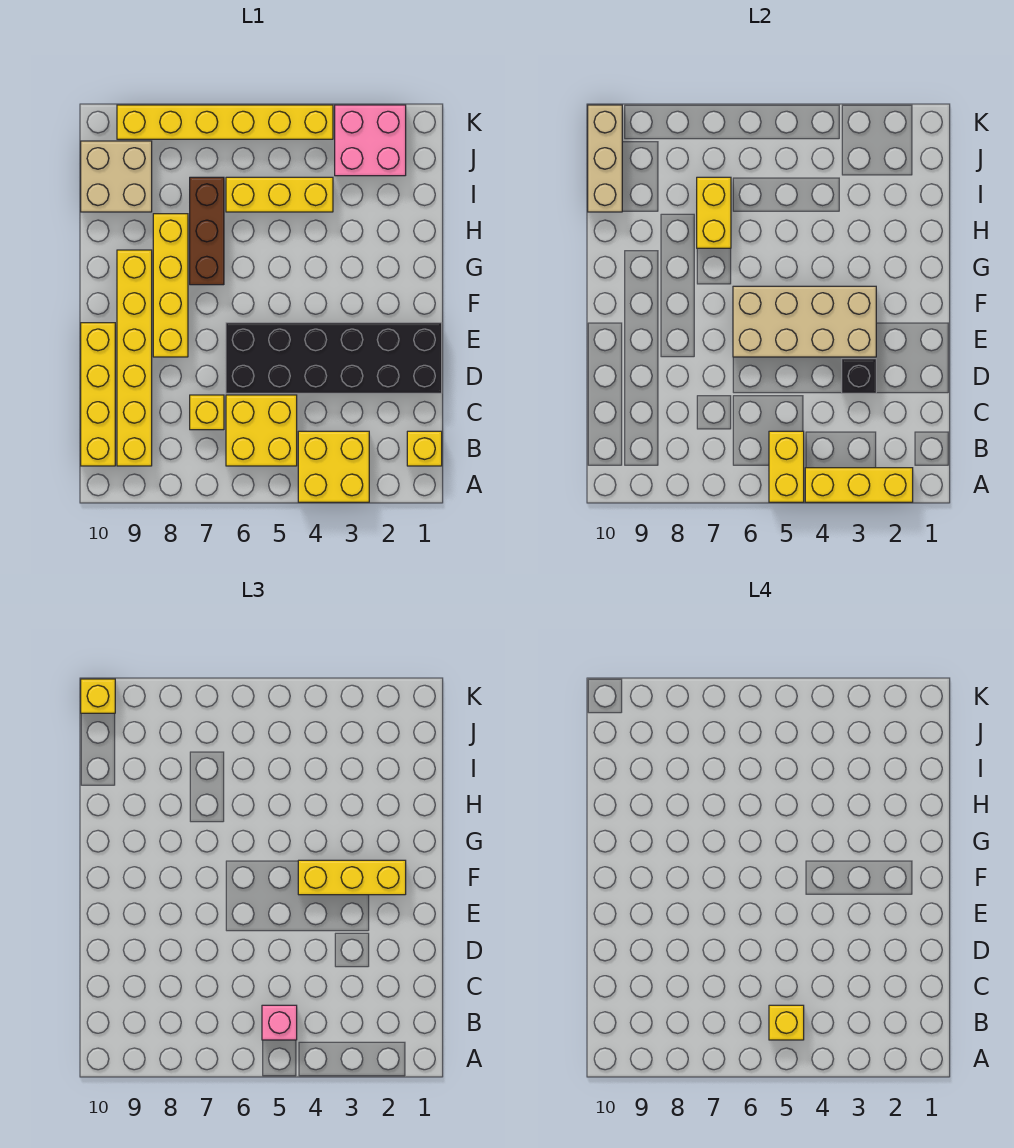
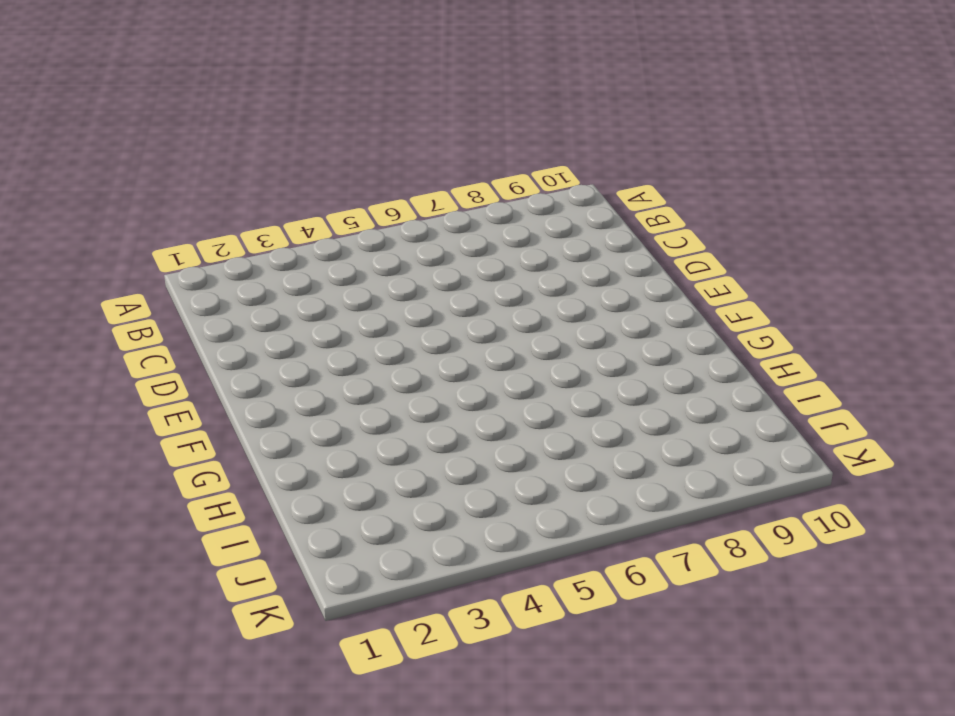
none -> yellow 2x2 brick [298,431,369,502]
none -> yellow 1x1 brick [407,431,442,466]
none -> yellow 2x2 brick [226,395,297,466]

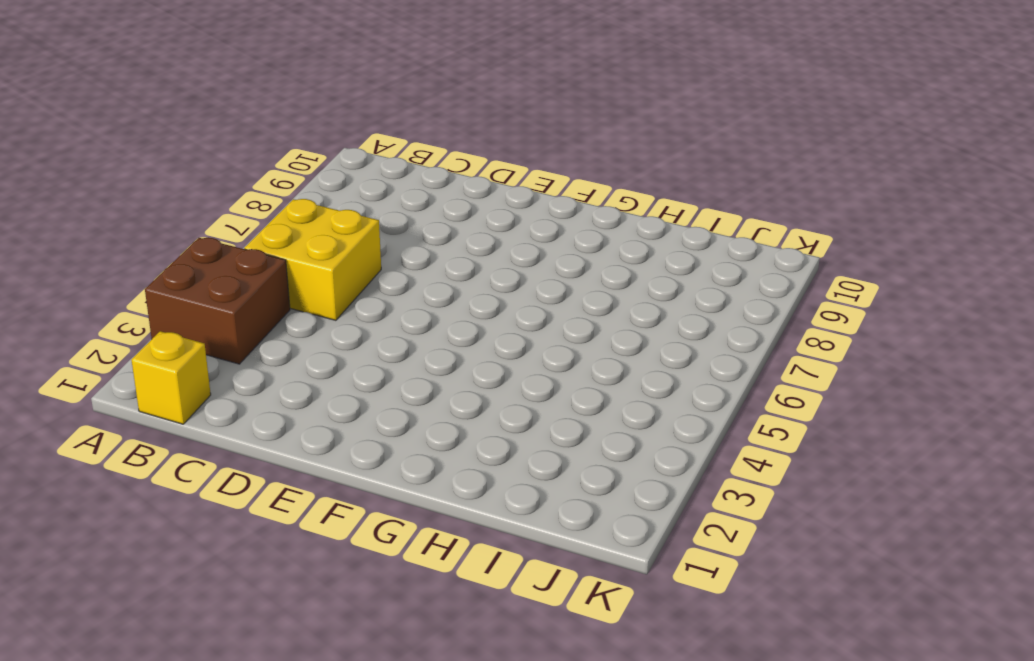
brown 2x2 brick [145,238,290,364] -> yellow 2x2 brick [298,431,369,502]
none -> yellow 1x6 brick [117,250,152,466]
none -> yellow 1x4 brick [81,323,115,466]
none -> yellow 1x1 brick [190,395,224,430]

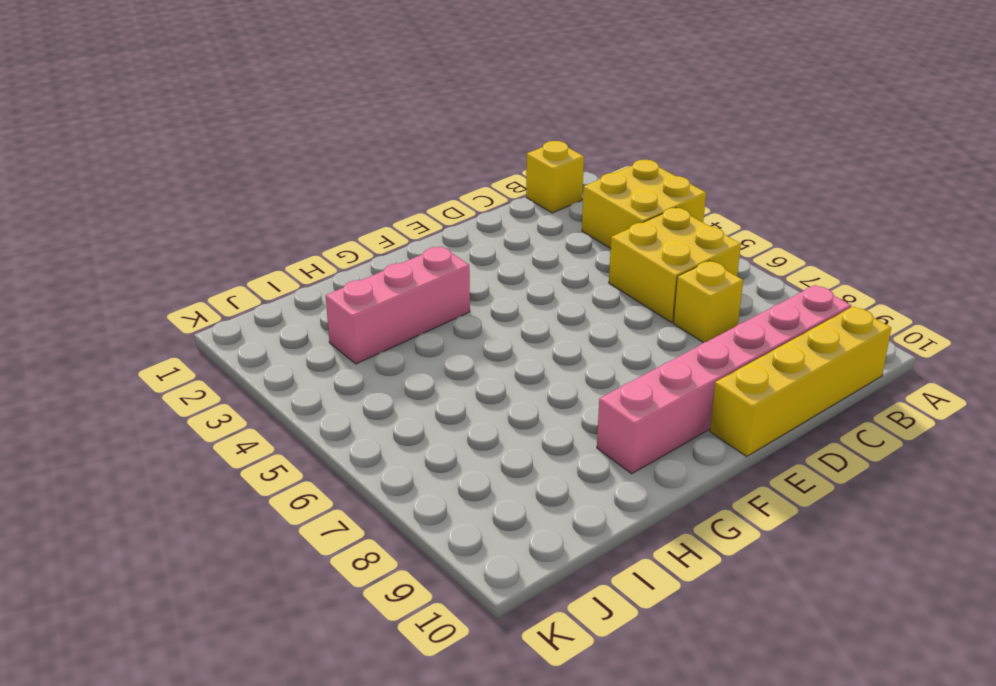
pink 1x6 brick [597,285,851,474] -> yellow 1x6 brick [117,250,152,466]
pink 1x3 brick [326,246,470,364] -> none
none -> black 2x6 brick [226,323,442,393]
none -> yellow 1x4 brick [153,214,188,357]
none -> brown 1x3 brick [190,177,224,285]

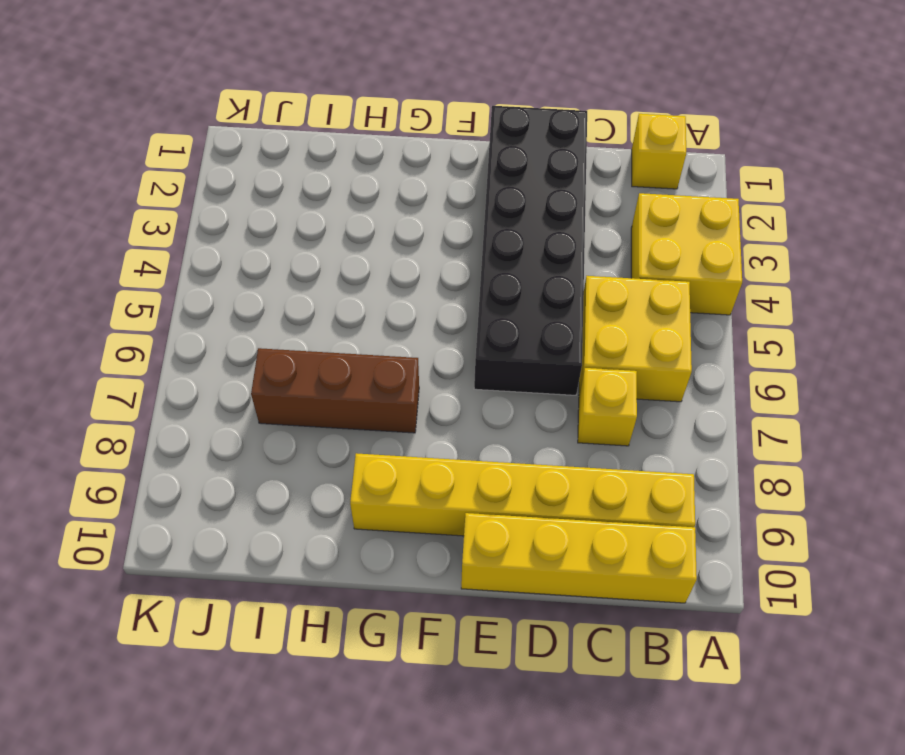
none -> yellow 1x4 brick [153,214,188,357]
none -> yellow 1x3 brick [226,177,333,212]
none -> tan 2x2 brick [81,141,152,212]

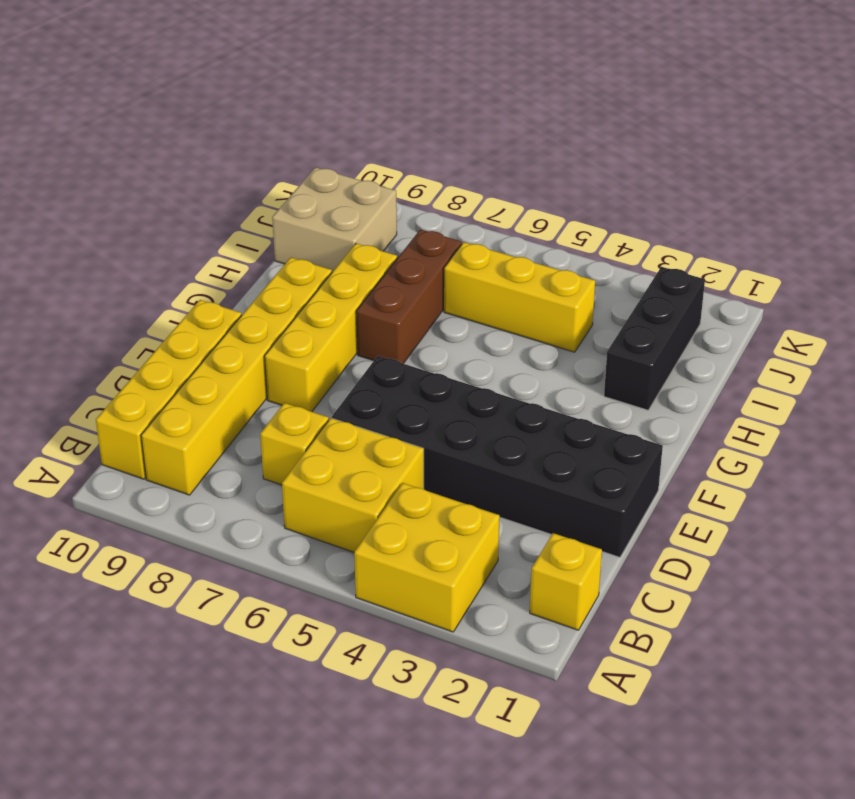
black 1x3 brick [604,267,705,410] -> pink 2x2 brick [335,105,406,176]
none -> yellow 1x6 brick [117,105,333,139]
none -> yellow 1x3 brick [805,468,913,502]
none -> yellow 1x2 brick [769,431,804,502]

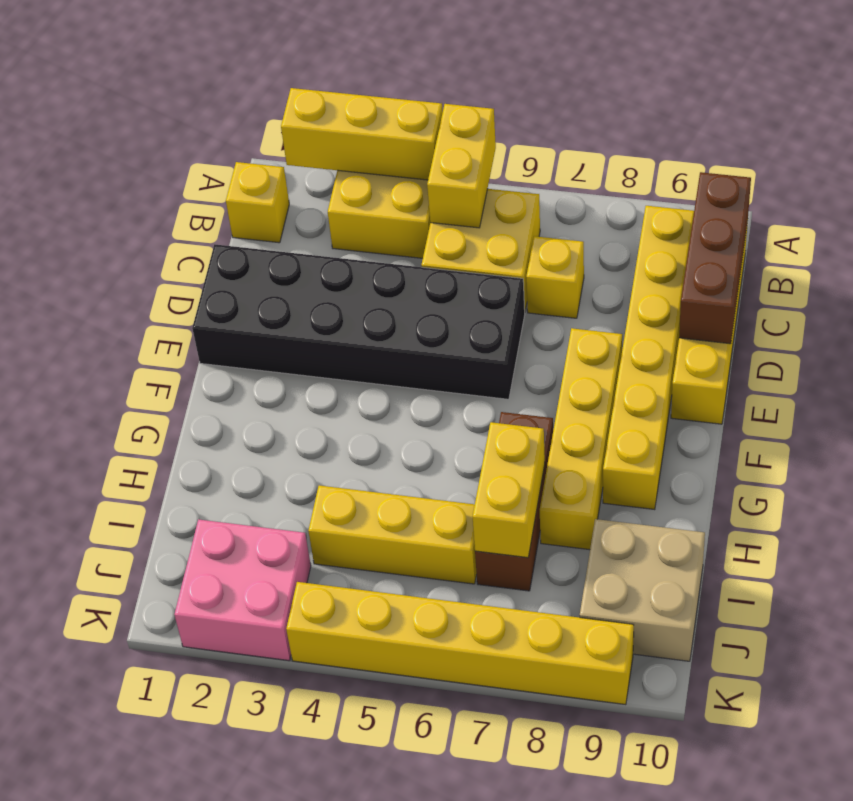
brown 1x3 brick [679,172,751,344] -> none
none -> black 1x1 brick [842,359,876,393]
none -> tan 2x4 brick [733,286,876,357]
none -> tan 1x3 brick [588,105,622,212]

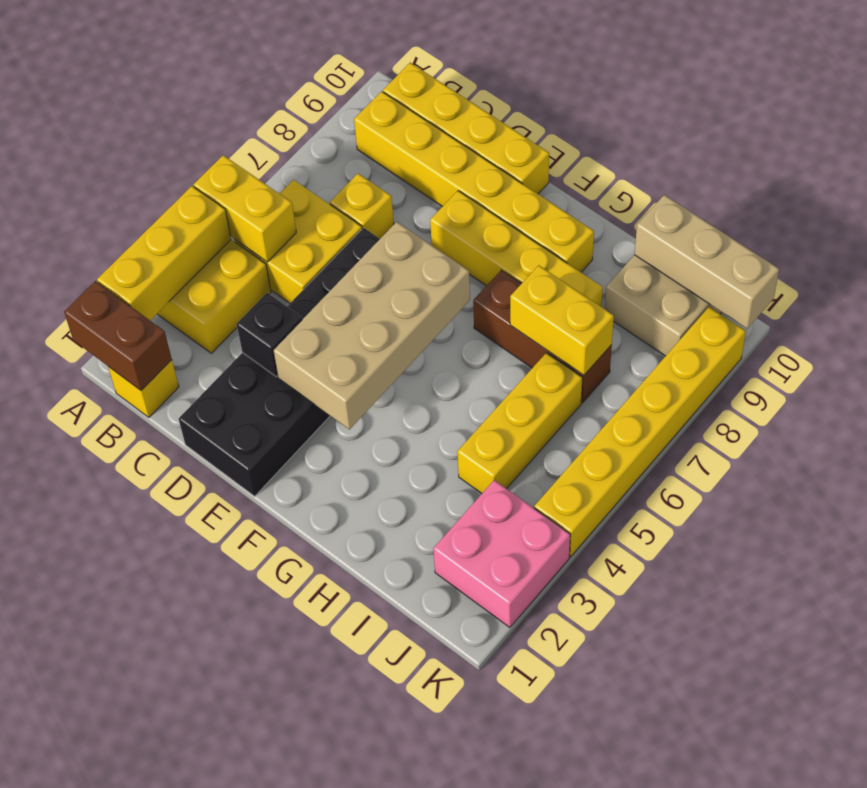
brown 1x2 brick [64,281,172,390] -> none
none -> pink 1x1 brick [262,1005,297,1040]
none -> yellow 1x3 brick [298,860,406,895]
none -> yellow 1x1 brick [81,679,115,713]

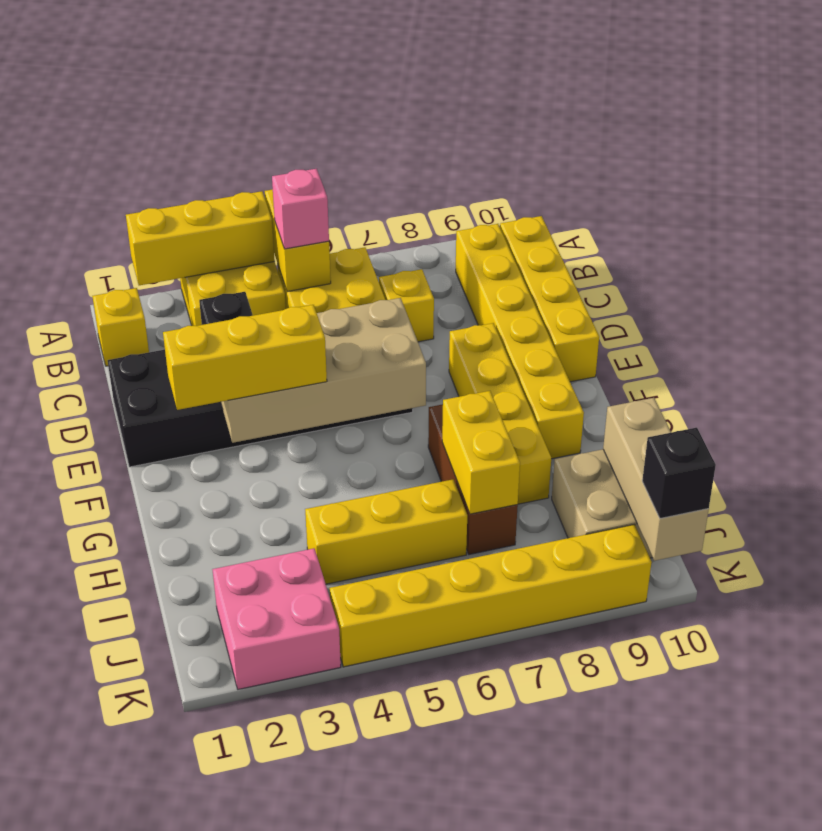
black 1x1 brick [642,428,716,518] -> yellow 1x1 brick [81,679,115,713]
none -> yellow 1x1 brick [769,1005,804,1040]

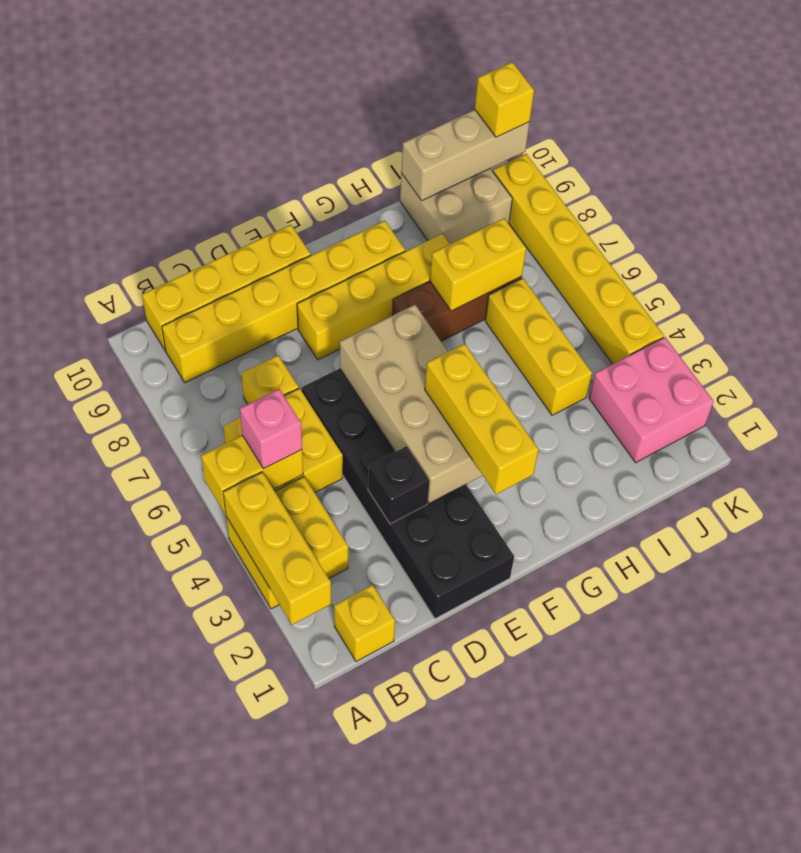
none -> yellow 1x1 brick [769,1005,804,1040]

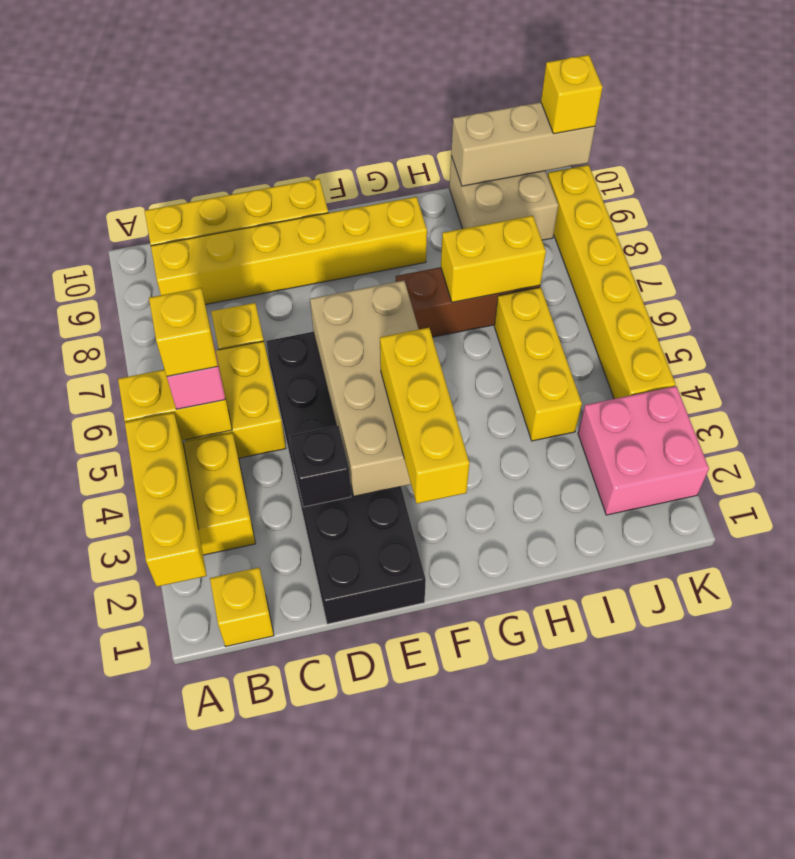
none -> yellow 1x4 brick [153,214,188,357]

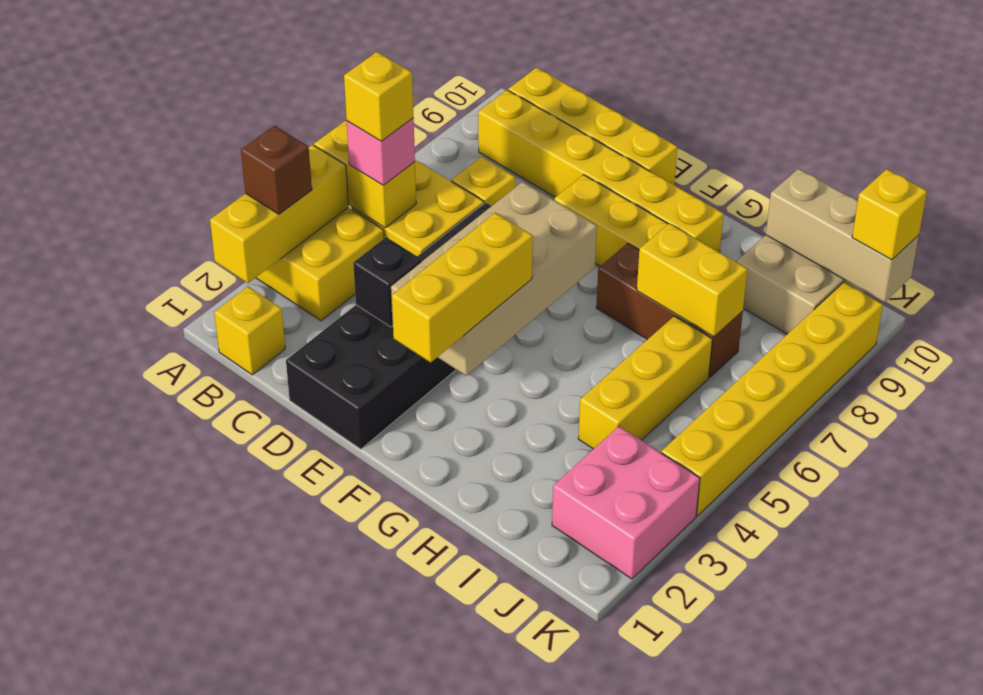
brown 1x1 brick [241,126,312,214] -> none

